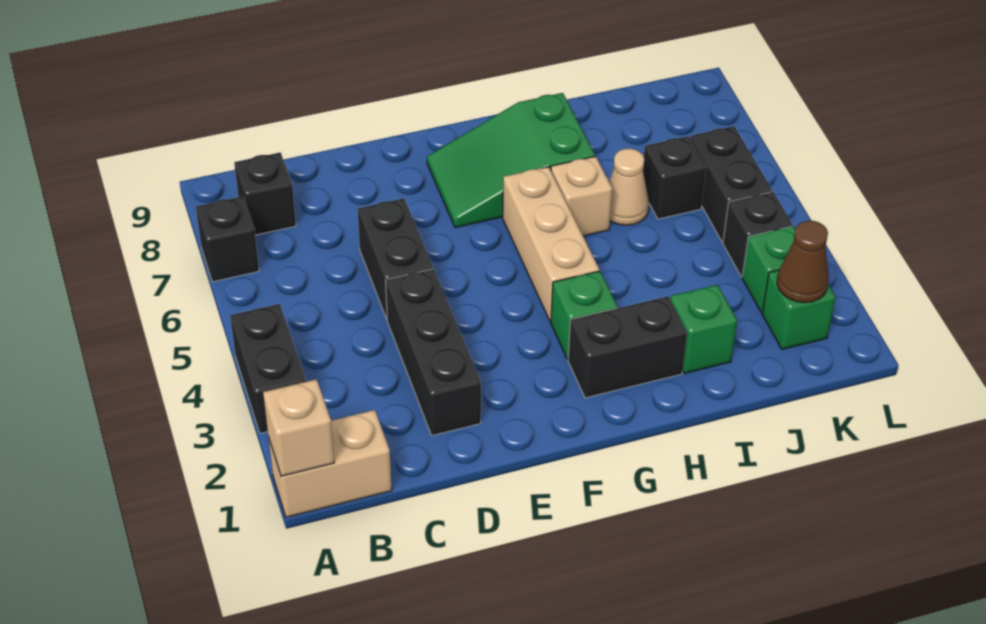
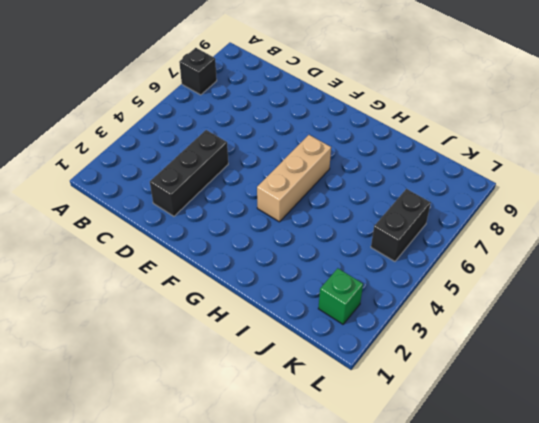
none -> tan 1x2 brick [268,410,392,517]
none -> black 1x2 brick [230,304,306,433]
none -> black 1x1 brick [234,152,296,235]

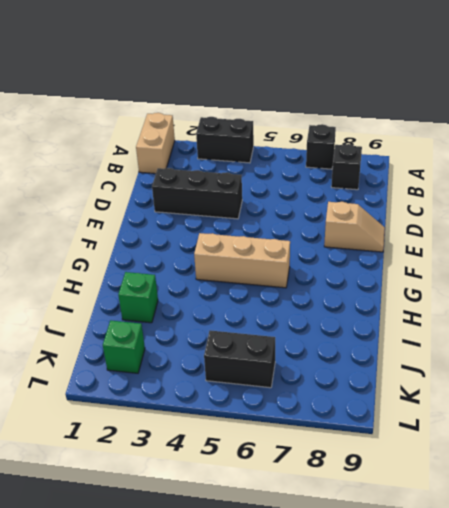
tan 1x2 slope [324,202,385,252] -> none
none -> black 1x2 brick [358,198,433,319]
none -> green 2x3 slope [427,93,595,228]
none -> black 1x2 brick [568,296,687,398]

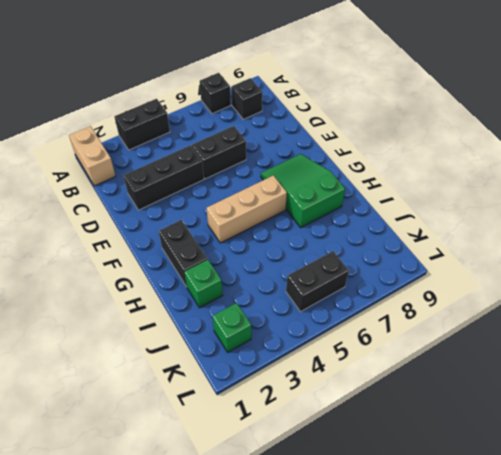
none -> green 1x1 brick [551,271,618,359]
none -> tan 1x1 brick [551,156,612,236]
none -> tan 1x1 cone [609,149,649,225]

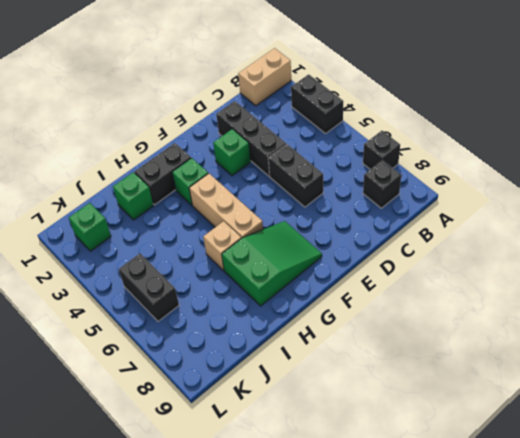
green 1x1 brick [213,129,251,176] -> green 1x1 brick moved to [742,226,796,313]
none -> tan 1x1 cone [609,149,649,225]
none -> black 1x1 brick [643,136,706,219]
none -> black 1x1 brick [723,192,793,277]

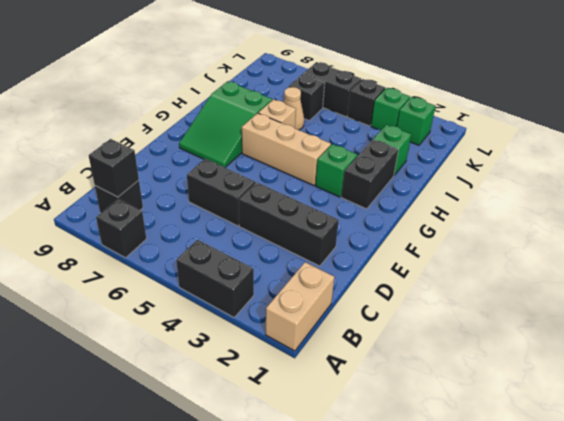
black 1x1 brick [89,139,139,197] -> none
none -> tan 1x1 brick [263,379,334,476]
none -> brown 1x1 cone [777,221,829,303]

